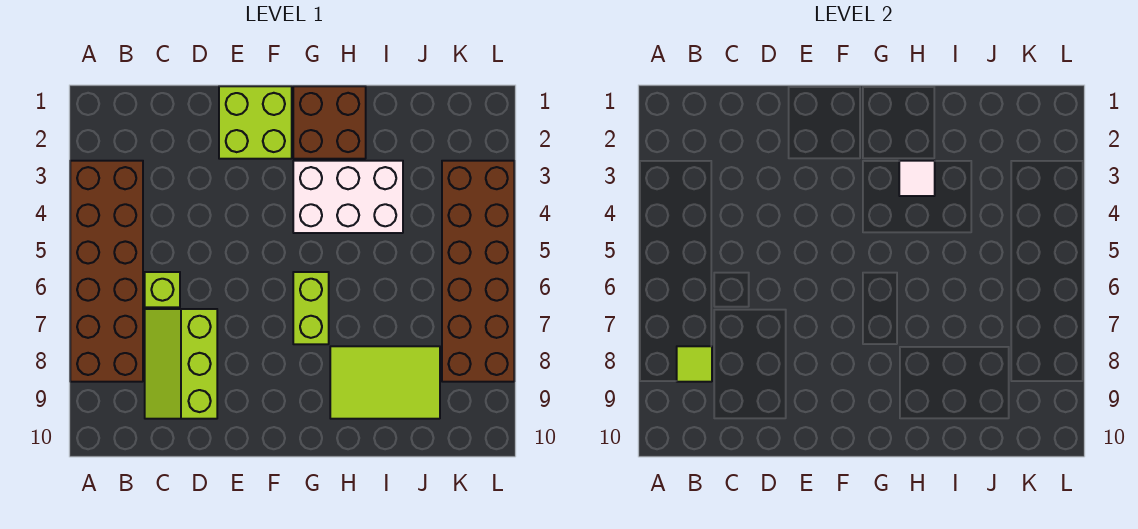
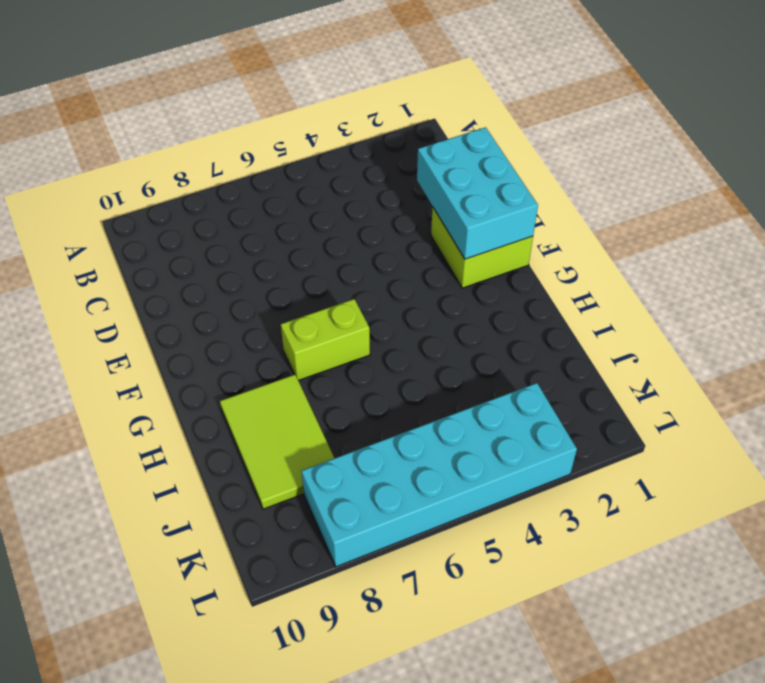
cyan 2x3 brick [417,127,538,259] -> none
cyan 2x6 brick [302,383,577,567] -> brown 2x6 brick [442,161,514,382]
none -> brown 2x6 brick [70,161,143,382]
none -> lime 1x1 brick [145,272,180,307]

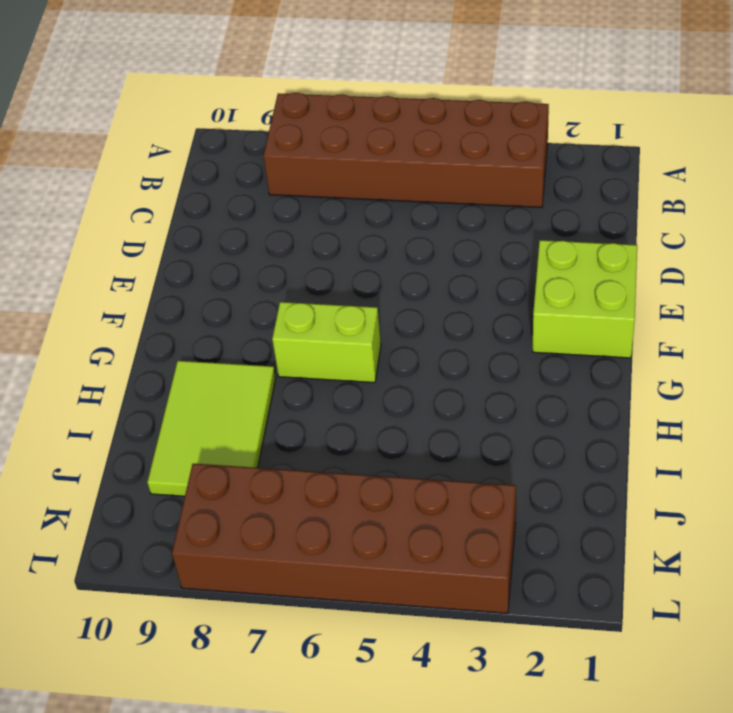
none -> lime 1x1 brick [145,272,180,307]
none -> lime 2x3 slope [145,309,217,419]

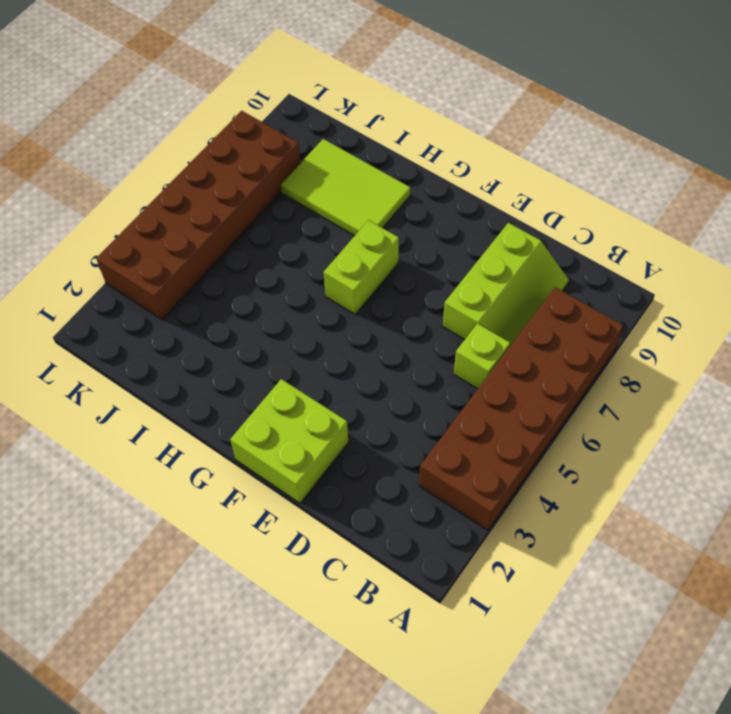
none -> brown 2x2 brick [293,86,366,159]
none -> white 2x3 brick [293,161,403,233]

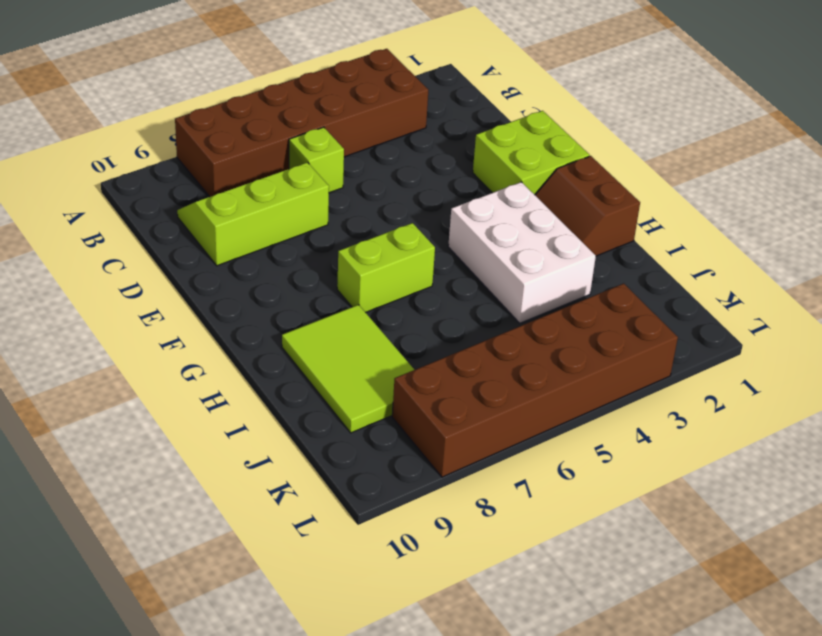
brown 2x2 slope [535,156,640,256] -> brown 2x2 brick [293,86,366,159]
none -> lime 1x1 tile [677,346,712,382]
none -> white 1x1 tile [899,161,935,196]

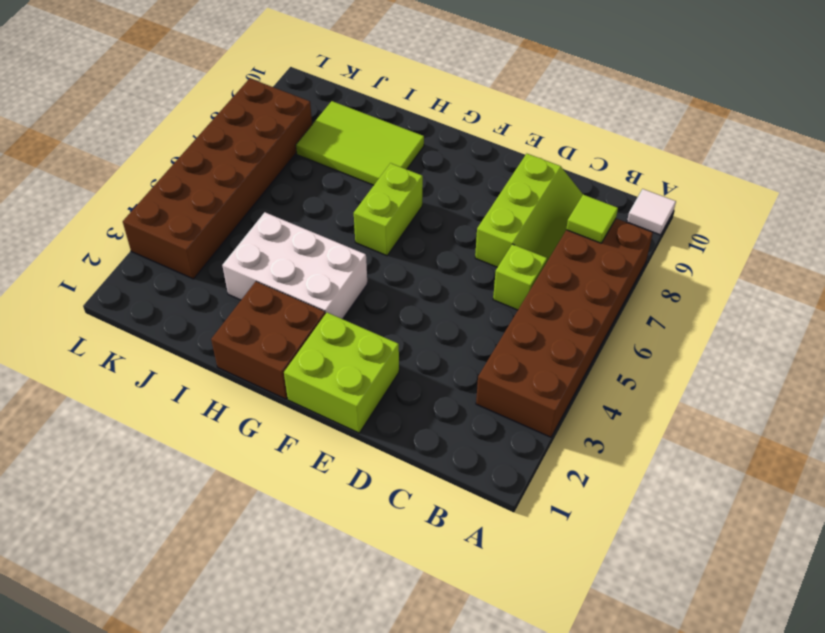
white 1x1 tile [627,189,676,235] -> white 1x1 tile moved to [899,161,935,196]

